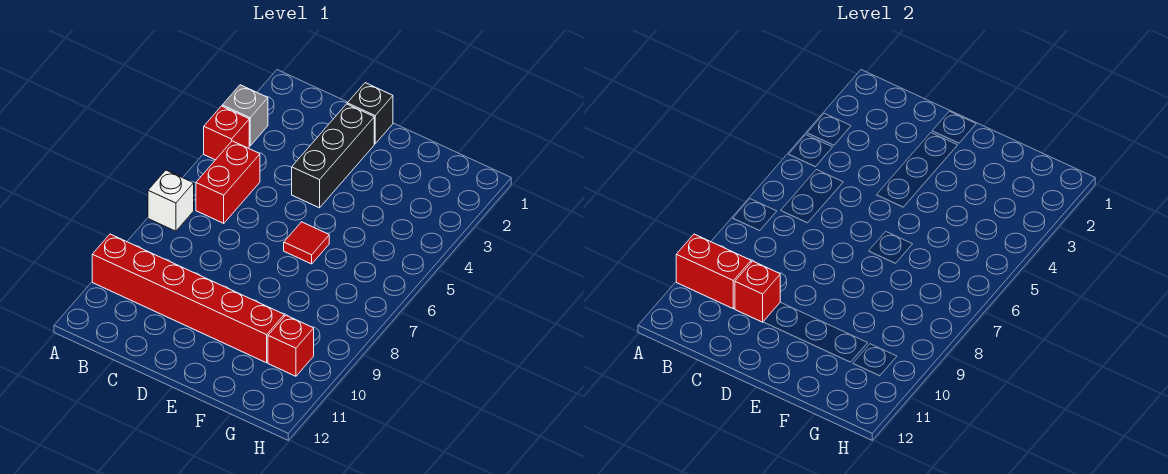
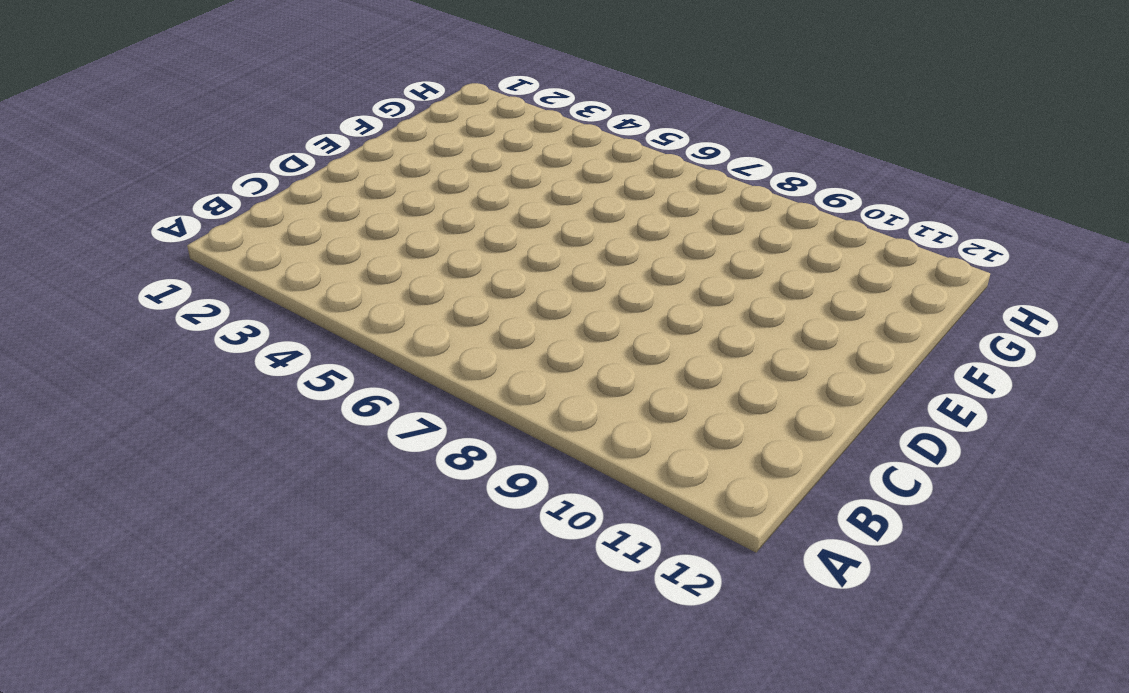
none -> grey 1x1 brick [222,85,268,146]
none -> red 1x1 brick [204,106,249,160]

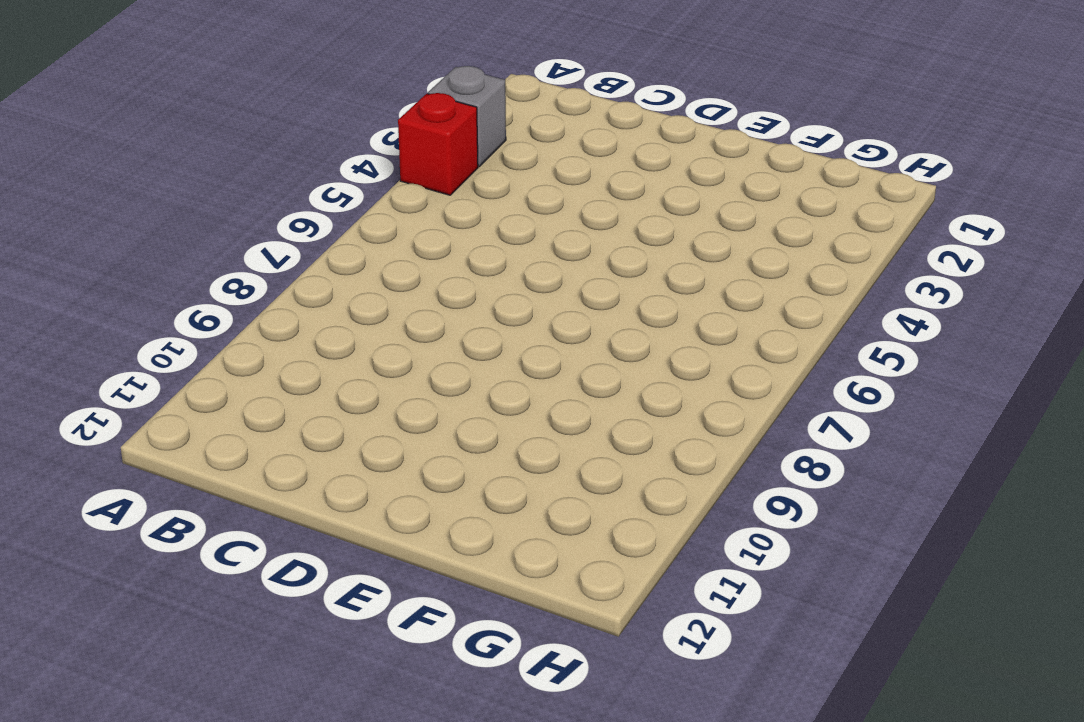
none -> white 1x1 brick [148,170,194,231]
none -> red 1x6 brick [92,234,284,363]

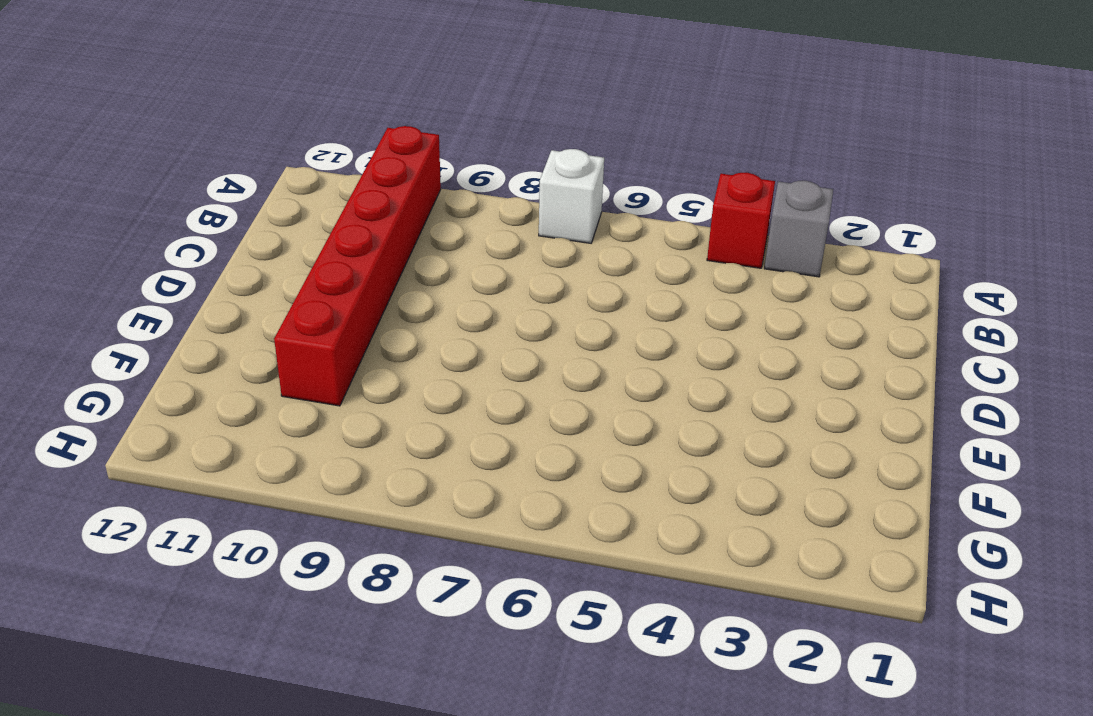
none -> red 1x2 brick [196,141,260,223]
none -> black 1x1 brick [347,83,393,144]

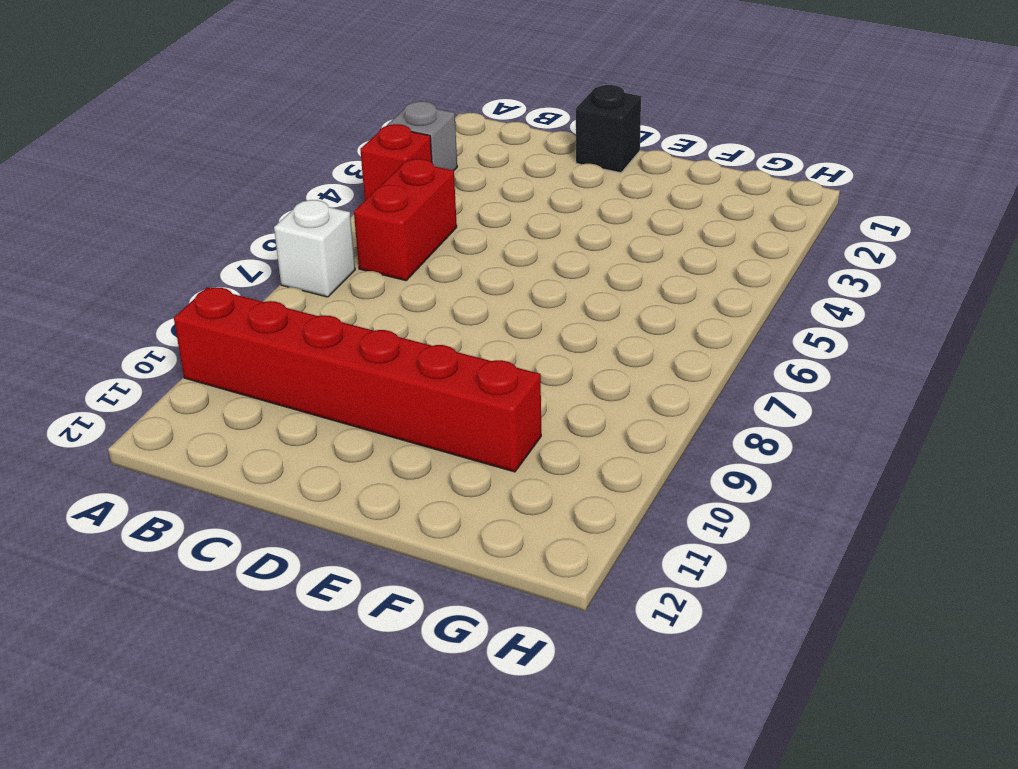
none -> black 1x3 brick [292,104,374,208]
none -> red 1x1 tile [284,222,329,264]

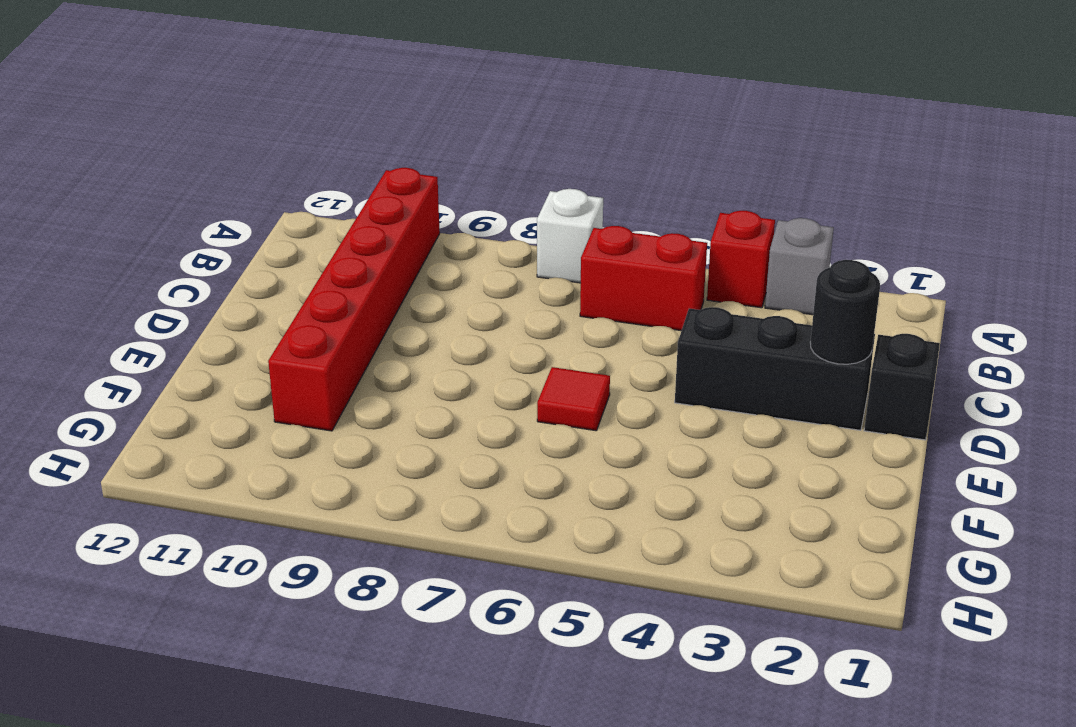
black 1x1 round brick [810,260,880,364] -> none
none -> red 1x1 brick [268,315,314,376]
none -> red 1x2 brick [676,234,751,309]

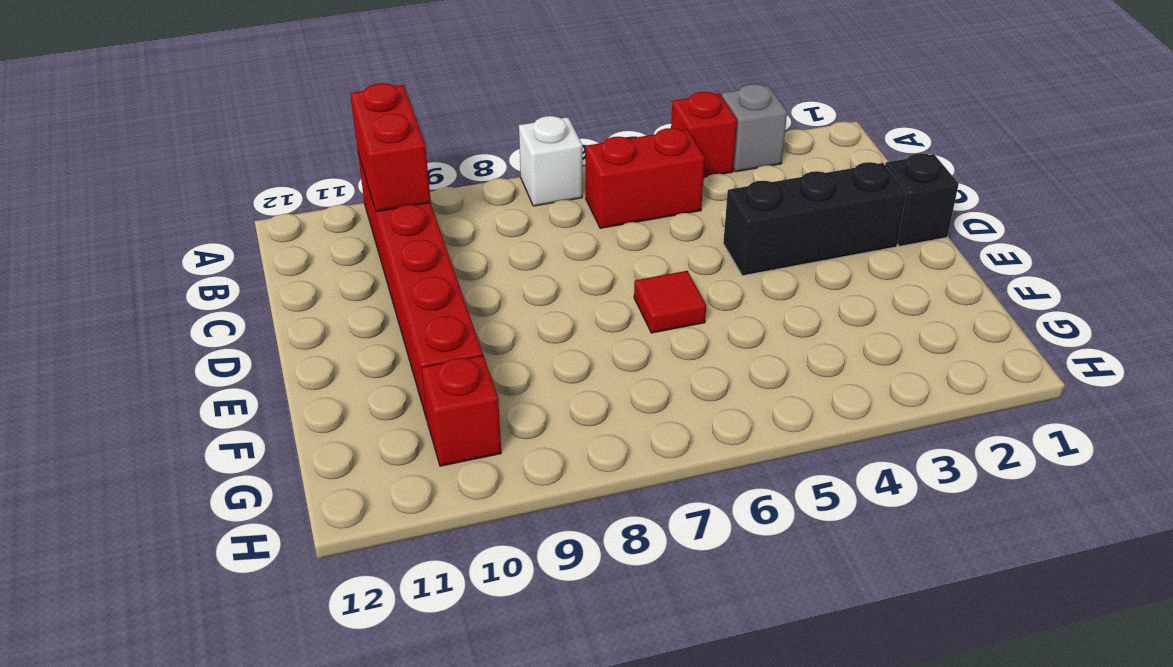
none -> red 1x1 brick [735,261,780,322]

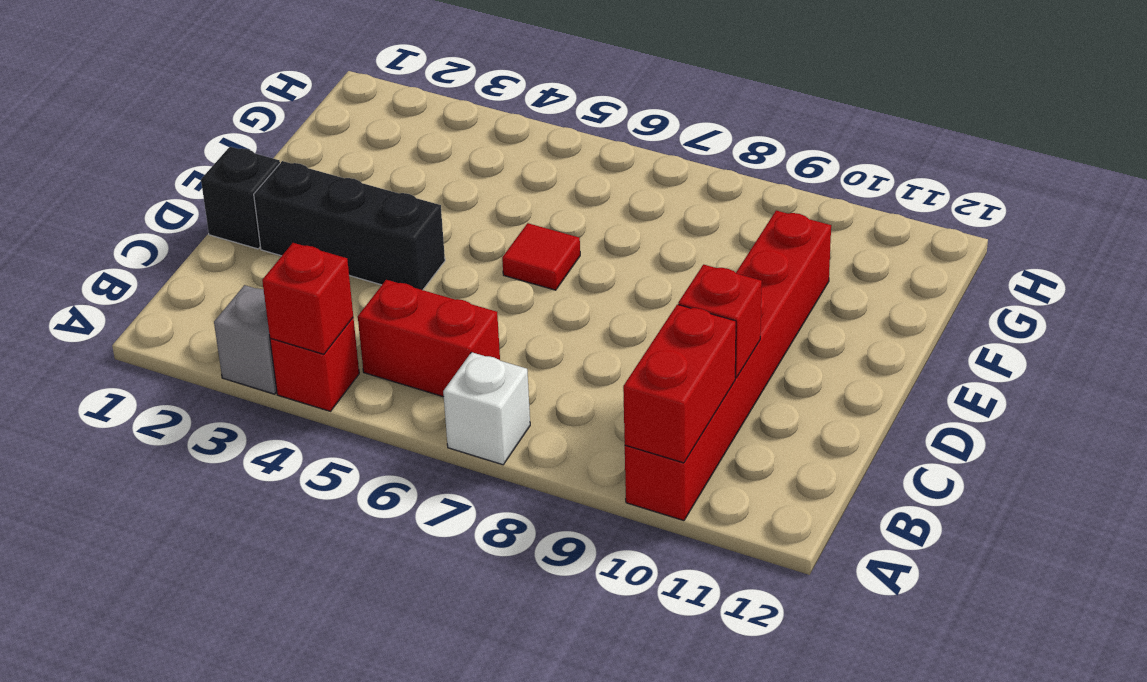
red 1x1 brick [262,243,353,354] -> red 1x1 brick moved to [268,315,314,376]

